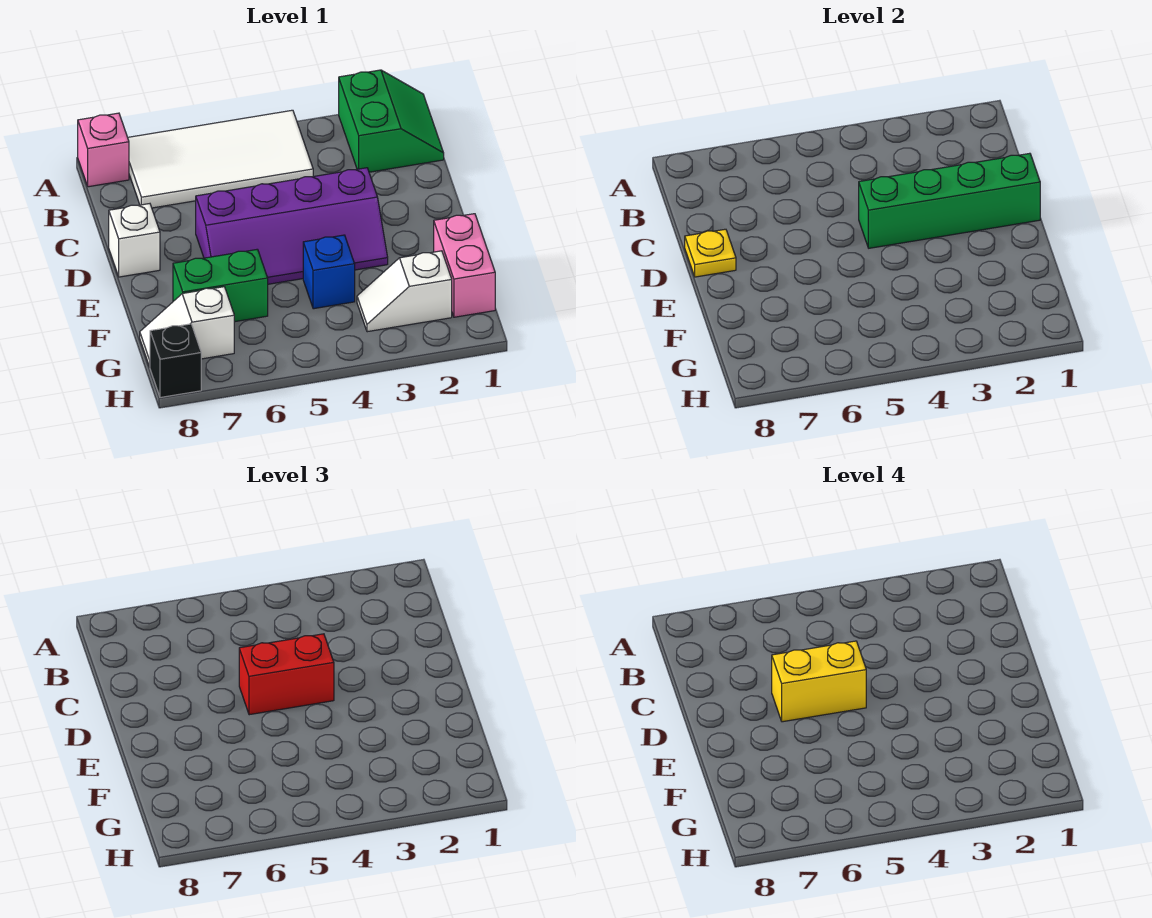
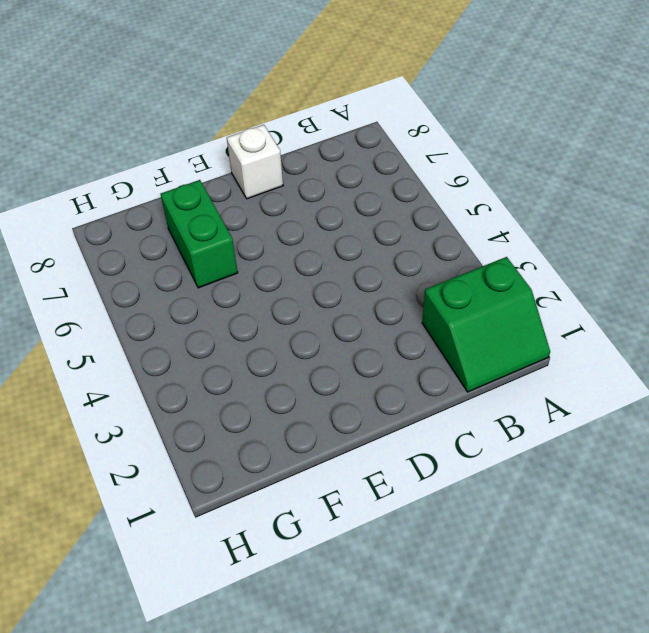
none -> white 2x4 tile [128,110,313,208]
none -> pink 1x1 brick [78,113,129,187]
none -> purple 2x4 slope [196,168,388,284]

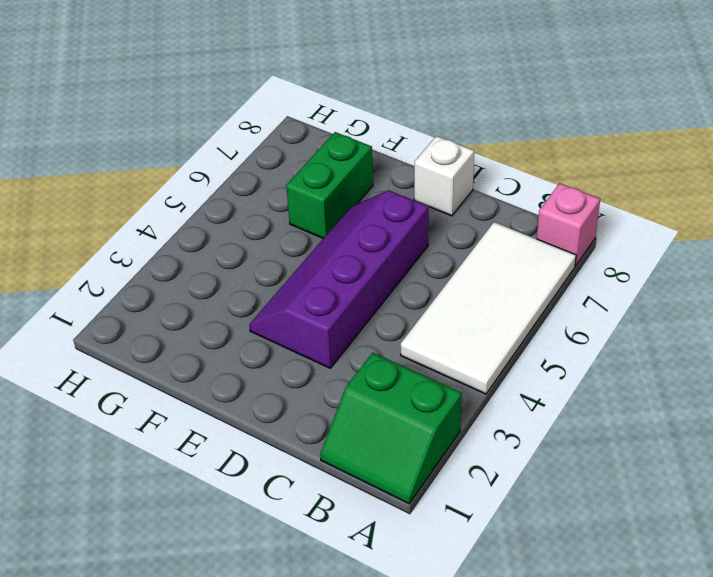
none -> pink 1x2 brick [434,214,495,317]
none -> blue 1x1 brick [303,235,355,309]
none -> white 1x2 slope [357,251,452,332]

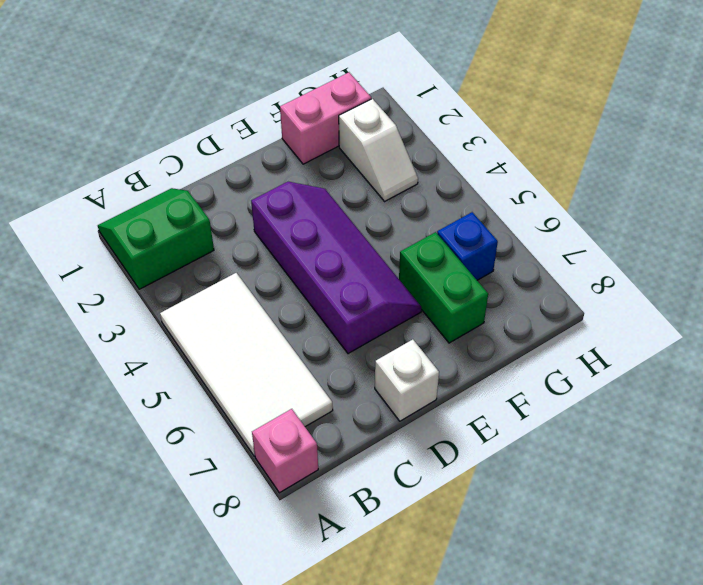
blue 1x1 brick [437,212,498,280] -> blue 1x1 brick moved to [303,235,355,309]
none -> white 1x2 slope [140,287,234,367]
none -> black 1x1 brick [150,324,201,398]
none -> green 1x4 brick [859,153,1040,248]

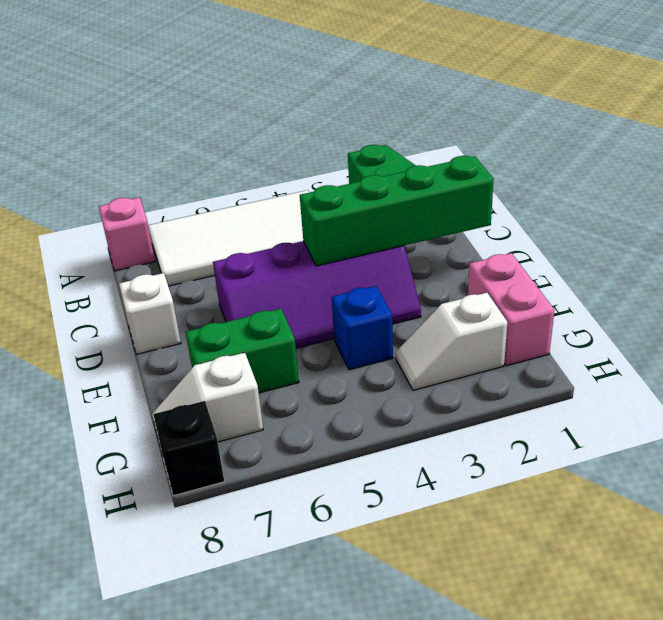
none -> yellow 1x1 plate [685,229,736,277]
none -> red 1x2 brick [239,634,334,715]
none -> yellow 1x2 brick [772,641,866,722]

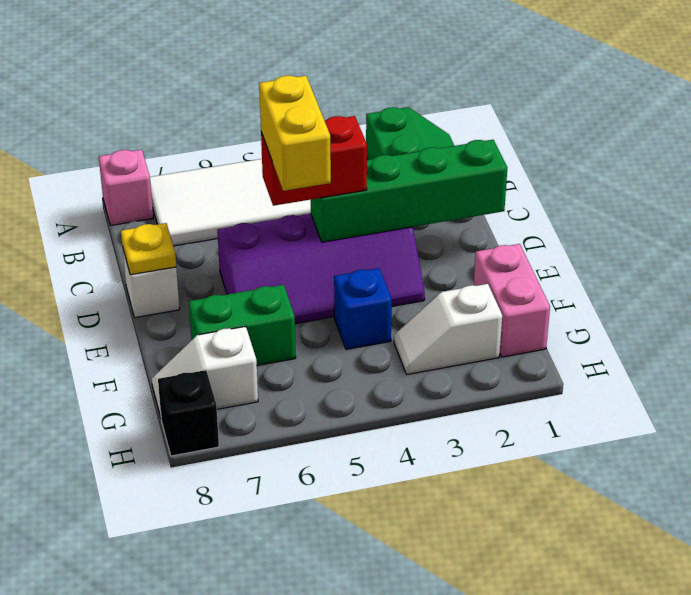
yellow 1x2 brick [259,75,331,191] -> yellow 1x2 brick turned to [772,641,866,722]

